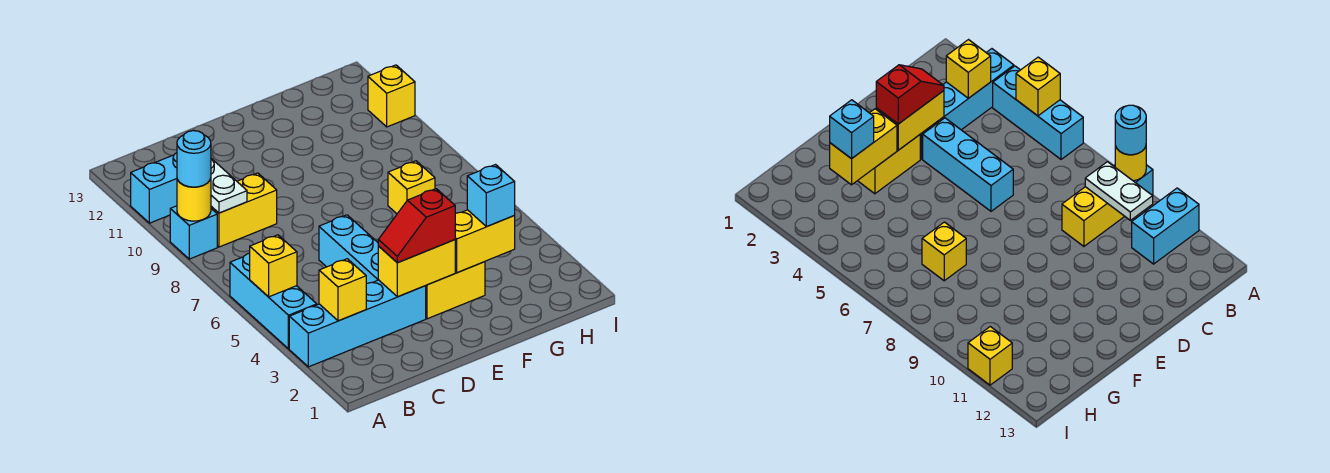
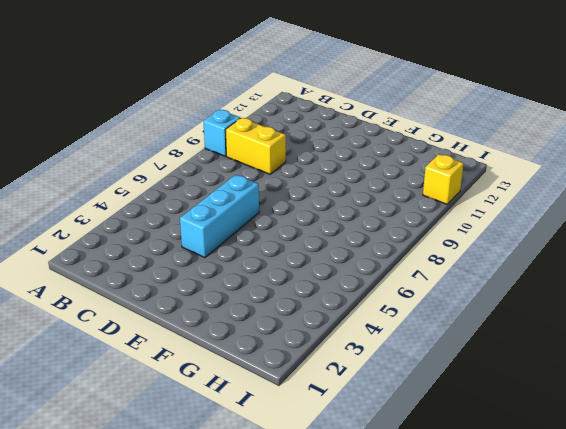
none -> cyan 1x4 brick [289,280,426,367]
none -> cyan 1x3 brick [230,253,317,349]
none -> cyan 1x2 brick [131,153,177,223]

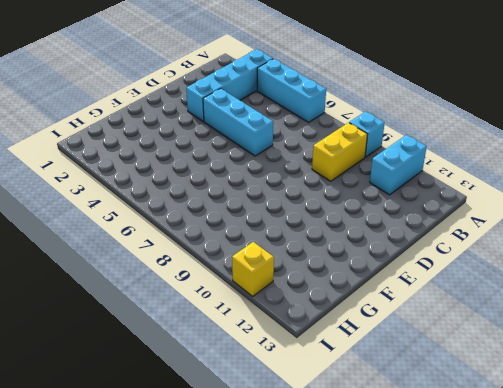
none -> yellow 1x2 brick [426,262,485,319]
none -> yellow 1x1 brick [388,161,435,214]
none -> yellow 1x1 brick [250,235,297,297]

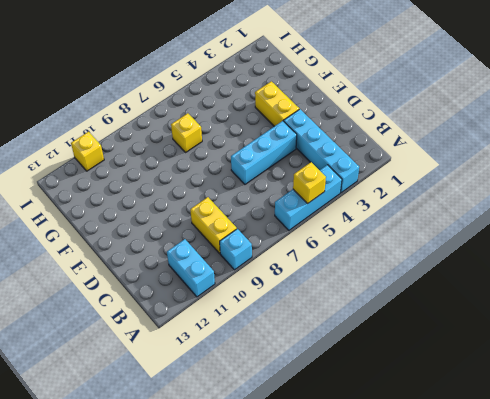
none -> yellow 1x1 round brick [177,178,211,221]
none -> yellow 1x1 brick [319,259,366,321]
none -> white 1x2 plate [211,158,247,213]

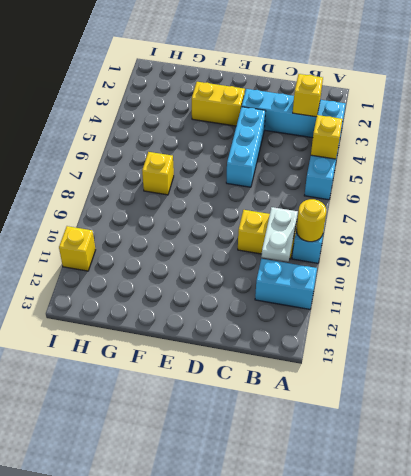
none -> yellow 1x2 brick [378,240,455,297]
none -> yellow 1x2 brick [455,210,515,273]
none -> cyan 1x1 round brick [177,131,211,187]

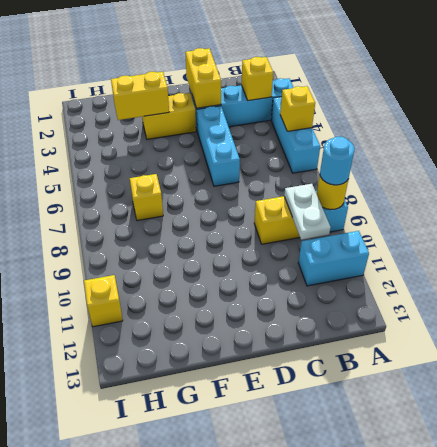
yellow 1x2 brick [185,48,221,108] -> yellow 1x2 brick turned to [378,240,455,297]
none -> red 1x2 slope [378,189,455,263]
none -> cyan 1x1 brick [467,165,515,227]

